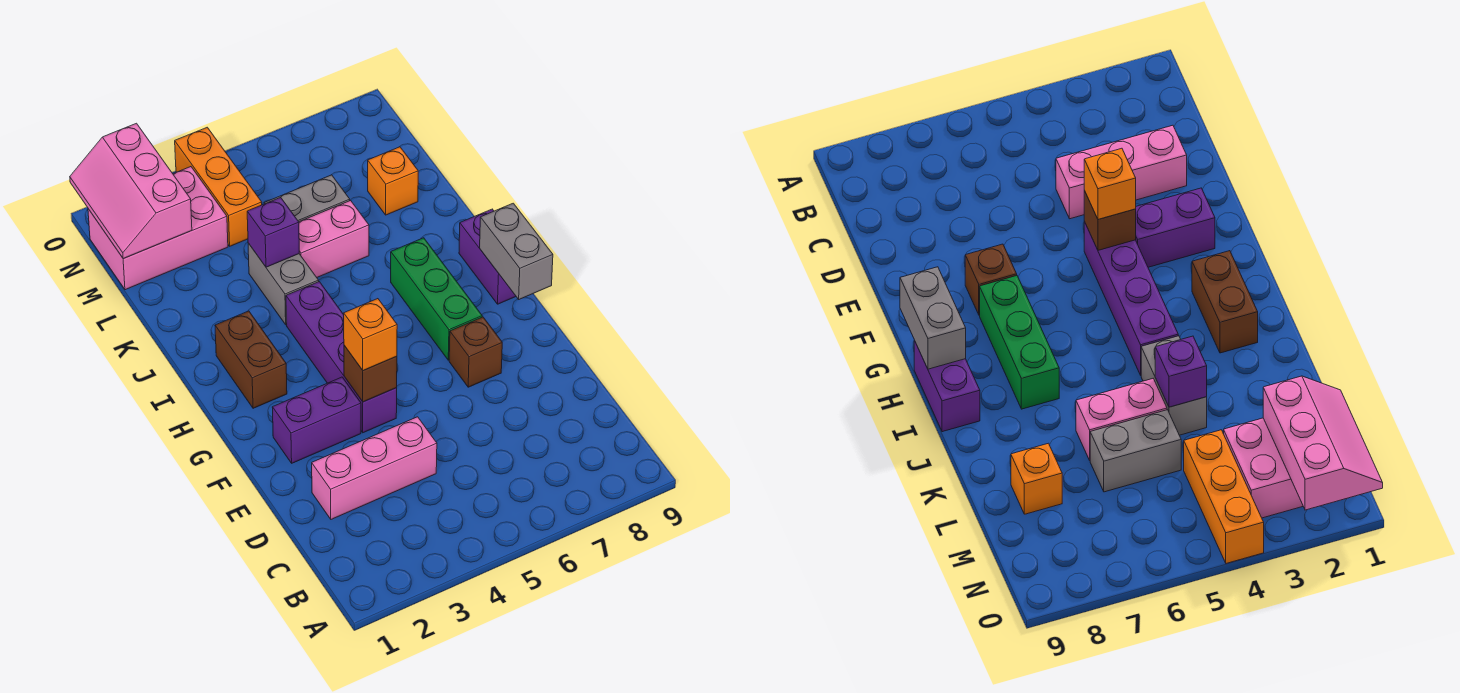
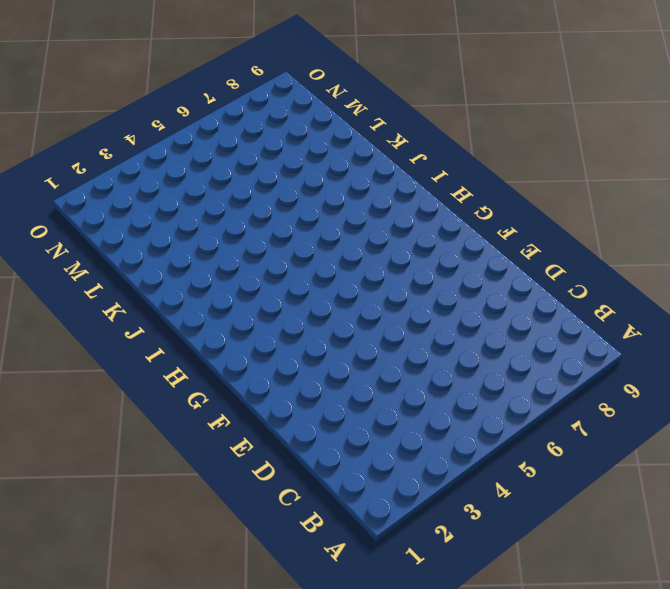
none -> pink 1x3 brick [312,417,437,519]
none -> purple 1x2 brick [272,377,361,463]
none -> purple 1x4 brick [286,282,397,433]

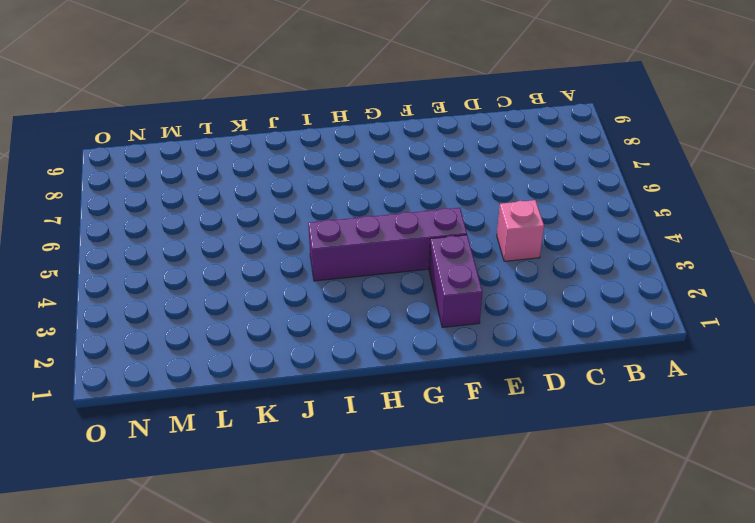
pink 1x1 brick [497,200,544,261] -> pink 1x3 brick [312,417,437,519]
none -> brown 1x1 brick [449,317,502,387]
none -> green 1x3 brick [391,238,482,360]
none -> brown 1x2 brick [215,311,287,408]

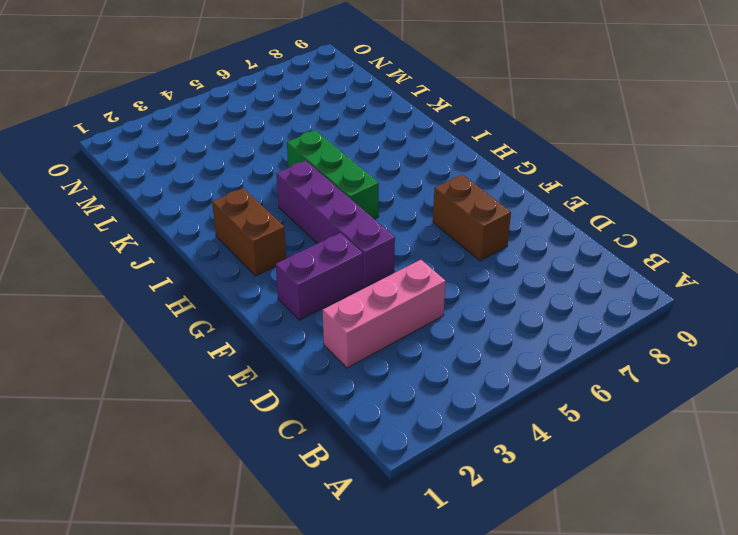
brown 1x2 brick [433,175,511,261] -> brown 1x1 brick [449,317,502,387]
green 1x3 brick [287,130,379,219] -> green 1x3 brick moved to [391,238,482,360]
none -> purple 1x2 brick [459,209,516,304]
none -> grey 1x2 brick [248,243,319,325]
none -> pink 1x2 brick [299,201,369,277]

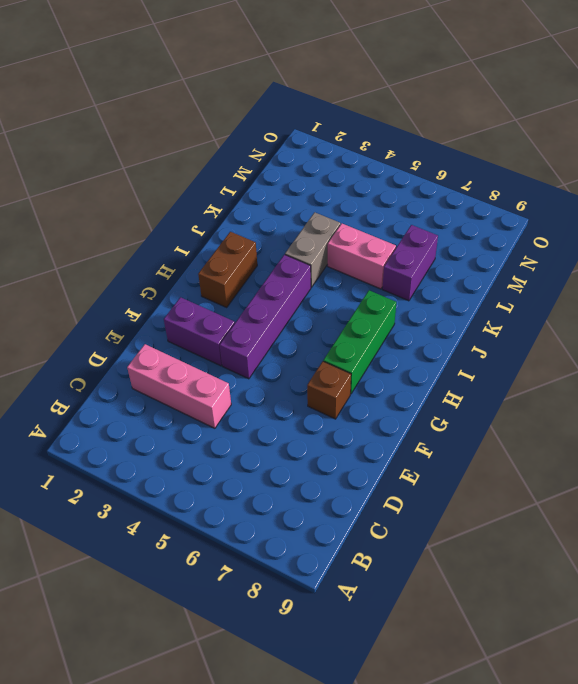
purple 1x2 brick [382,225,438,301] -> purple 1x2 brick moved to [459,209,516,304]
none -> grey 1x2 brick [264,175,350,222]
none -> orange 1x1 brick [368,147,418,215]
none -> pink 2x3 brick [88,167,228,290]

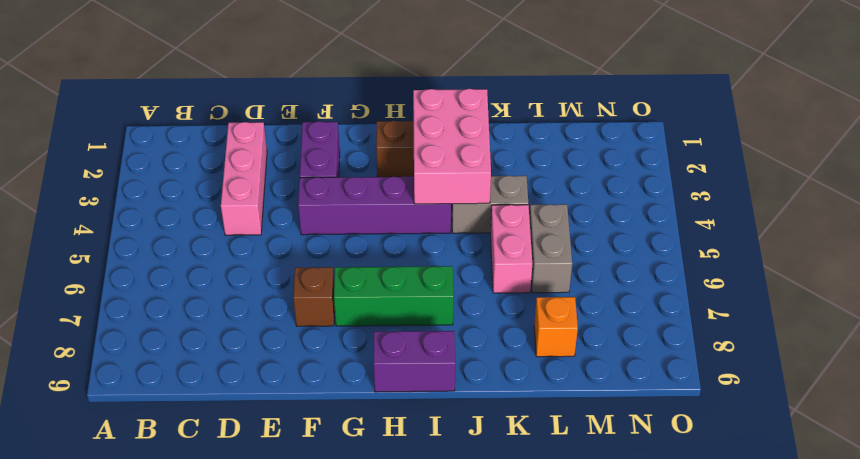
pink 2x3 brick [413,89,491,204] -> pink 2x3 brick moved to [88,167,228,290]
none -> orange 1x3 brick [175,127,262,246]
none -> brown 1x1 brick [344,345,397,402]
none -> grey 1x2 brick [480,203,553,299]

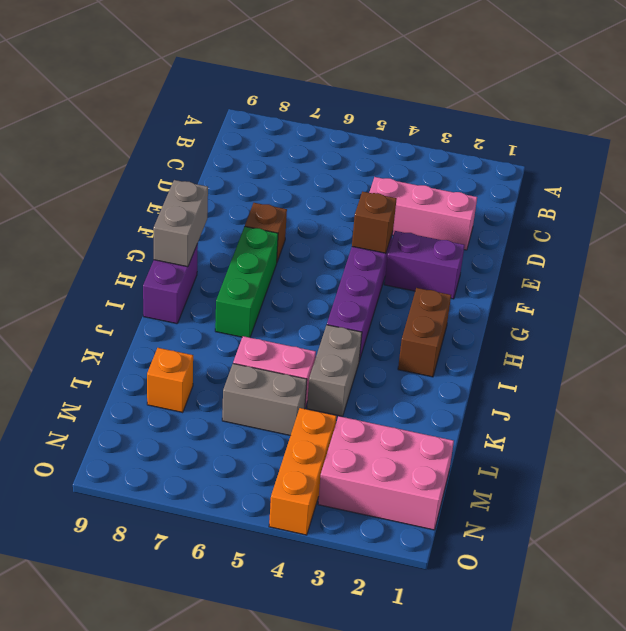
none -> purple 1x1 brick [247,197,299,267]
none -> pink 2x3 slope [70,123,192,259]
none -> orange 1x1 brick [344,299,397,371]

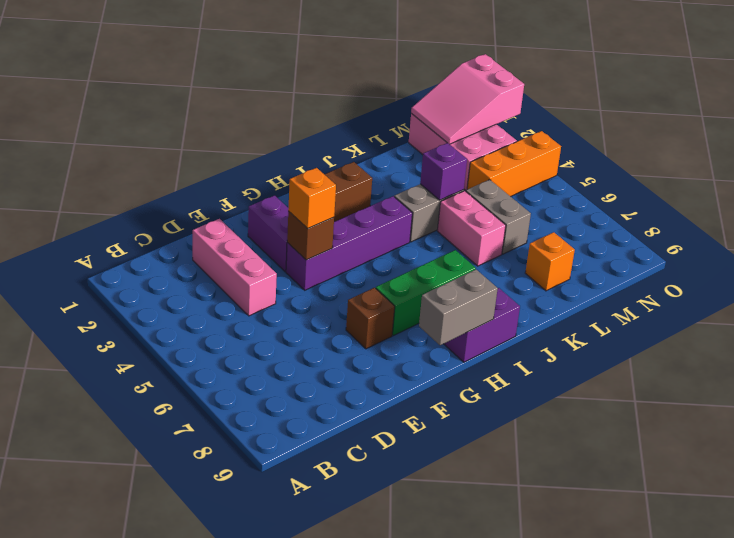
pink 2x3 slope [411,54,524,144] -> pink 2x3 slope turned to [70,123,192,259]

